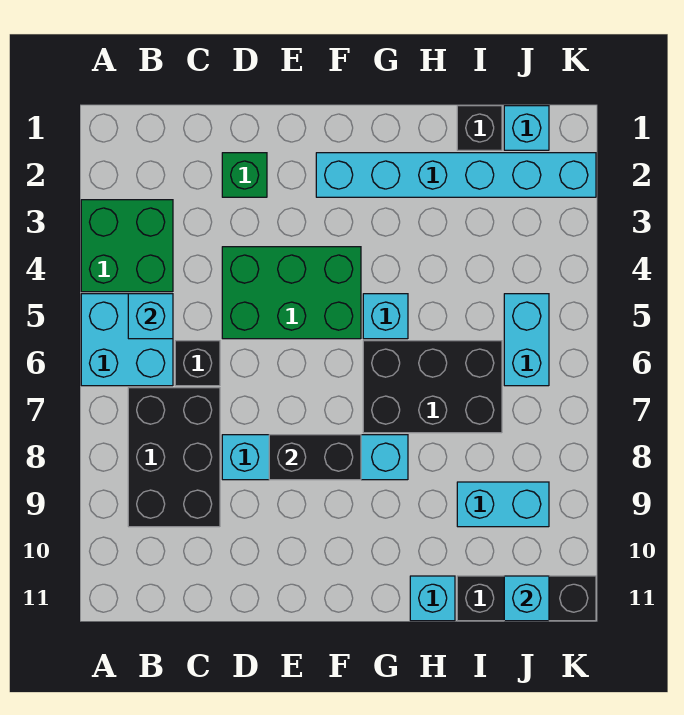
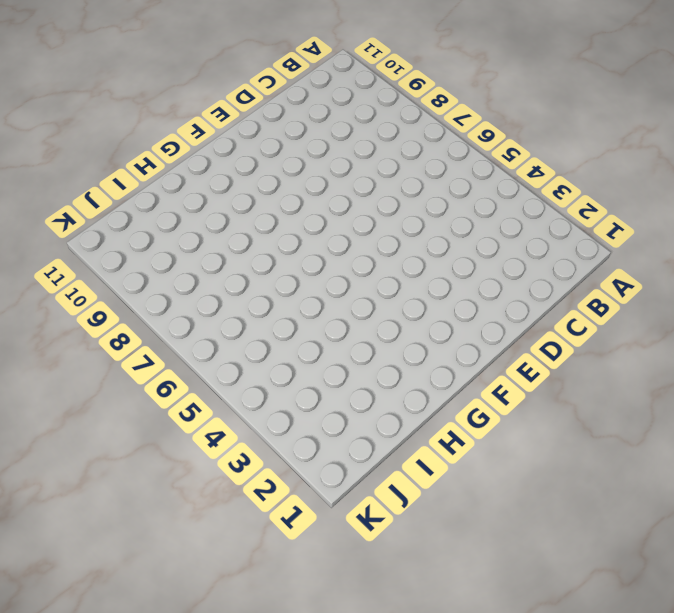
none -> green 2x2 brick [81,200,173,292]
none -> cyan 2x2 brick [81,294,173,386]
none -> black 2x3 brick [128,388,220,527]

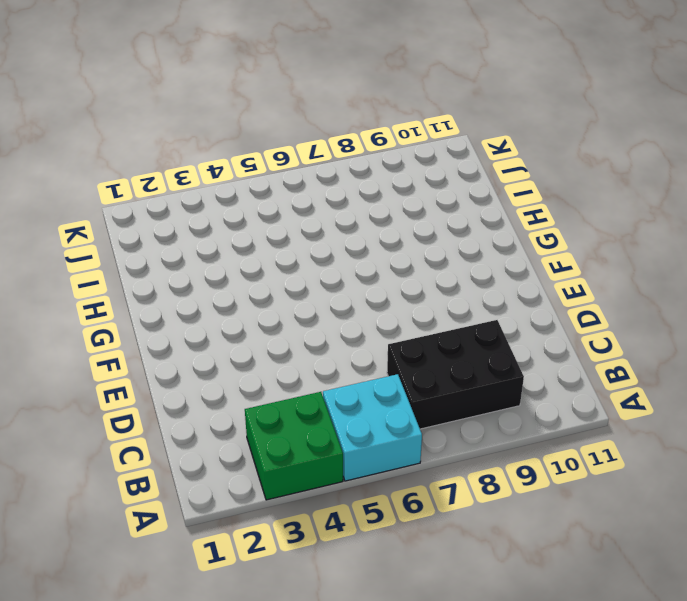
none -> black 1x1 brick [175,341,220,386]
none -> green 1x1 brick [222,153,267,197]
none -> green 2x3 brick [222,247,361,339]

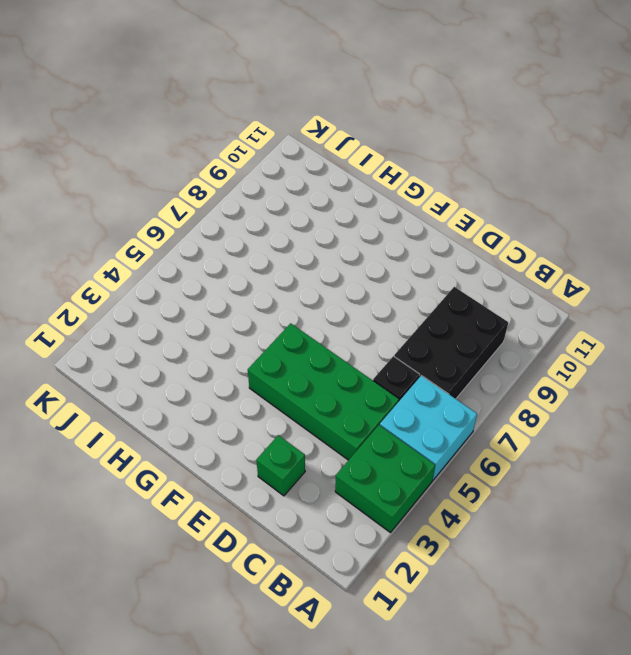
green 2x4 brick [248,323,399,460] -> green 2x3 brick [222,247,361,339]
none -> cyan 1x4 brick [222,435,408,480]
none -> cyan 1x6 brick [316,153,596,197]
none -> cyan 1x1 brick [363,294,408,339]

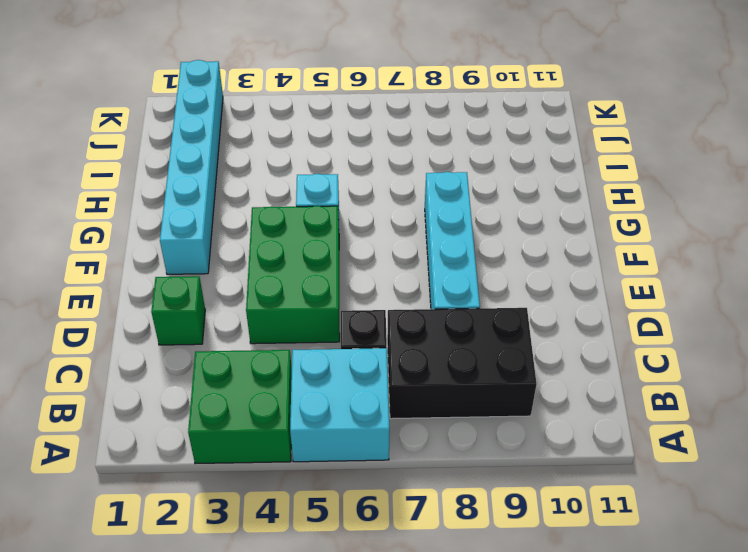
none -> black 2x3 brick [363,341,502,433]
none -> cyan 1x1 brick [410,576,455,621]
none -> black 1x1 brick [457,106,502,150]

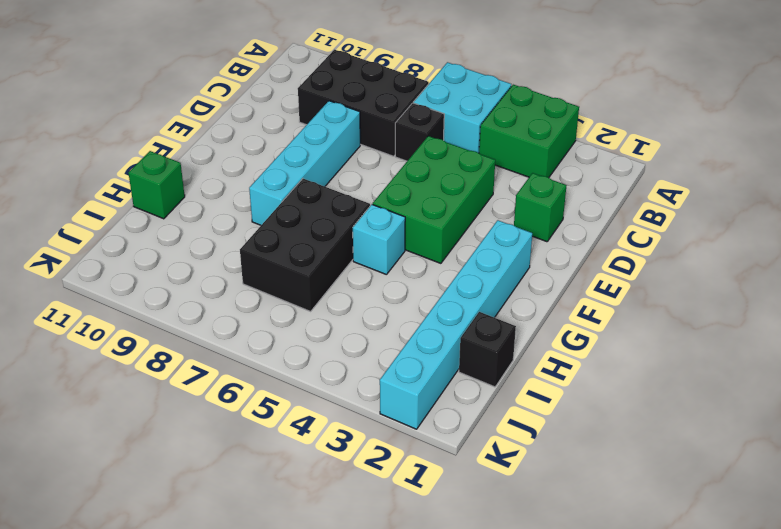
green 1x1 brick [129,151,185,219] -> cyan 1x1 brick [410,576,455,621]
none -> cyan 1x2 brick [457,482,549,527]
none -> black 1x3 brick [457,576,596,621]
none -> cyan 1x1 brick [504,106,549,150]

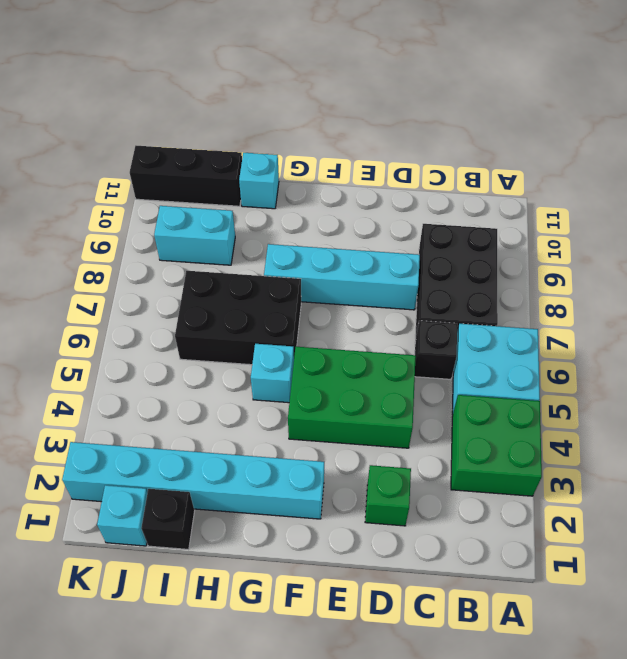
none -> cyan 1x2 brick [504,294,549,386]
none -> cyan 1x1 brick [128,294,173,339]
none -> black 1x2 brick [269,435,361,480]

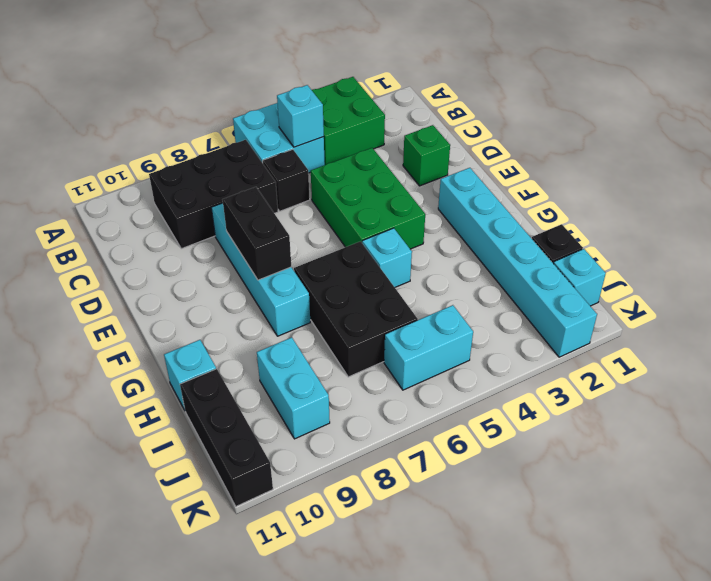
none -> cyan 1x1 brick [504,576,549,621]

